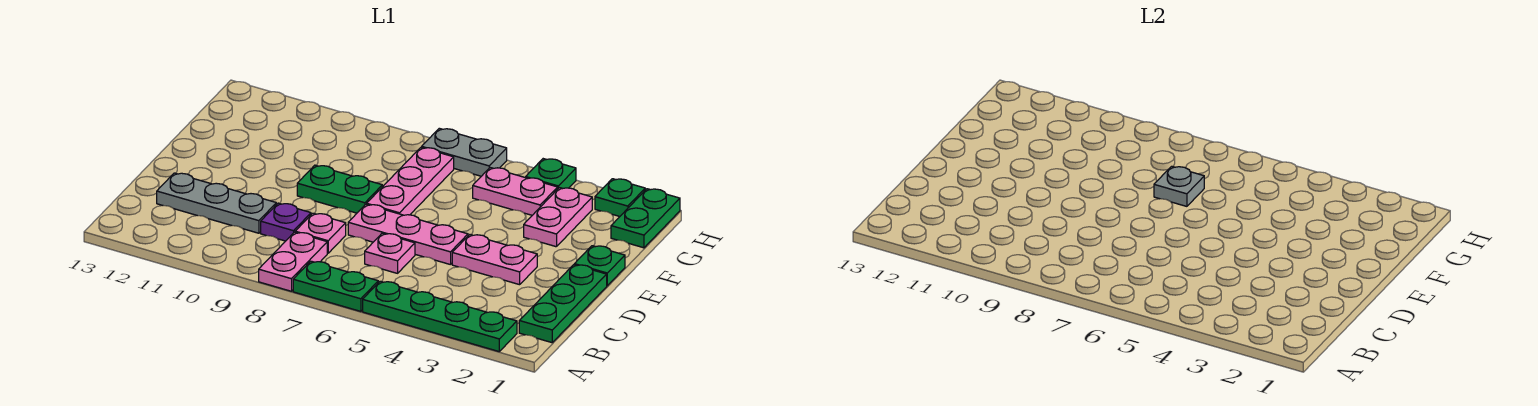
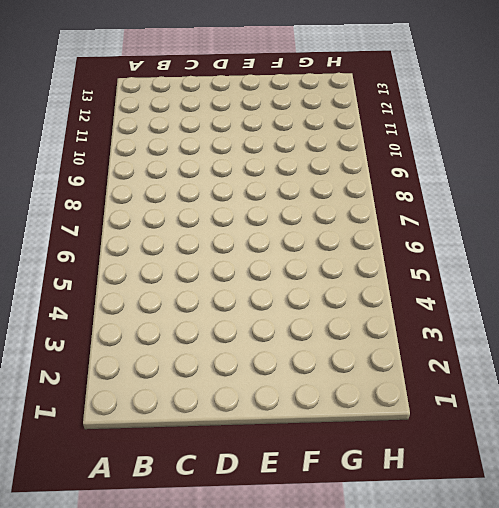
none -> green 1x4 plate [363,281,517,351]
none -> green 1x2 plate [293,261,378,311]
none -> pink 1x2 plate [259,232,327,291]

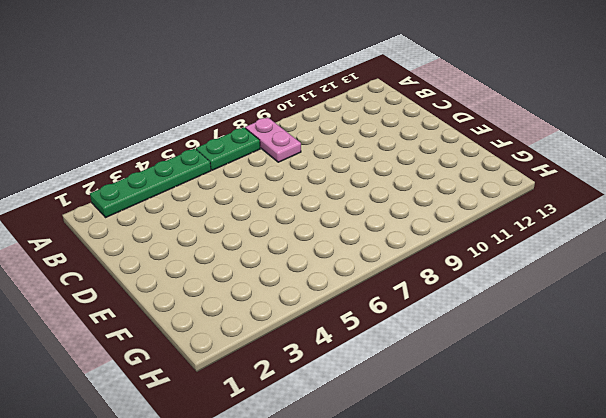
none -> green 1x3 plate [519,265,607,343]
none -> pink 1x1 plate [365,233,415,273]
none -> pink 1x1 plate [295,213,346,253]

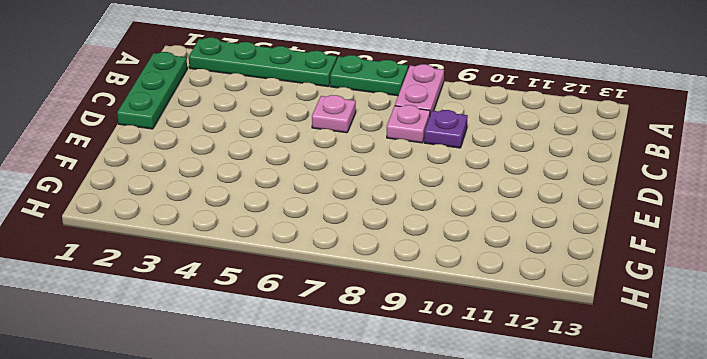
none -> grey 1x3 plate [157,173,276,233]
none -> pink 1x2 plate [452,235,537,285]
none -> pink 1x3 plate [348,204,468,265]

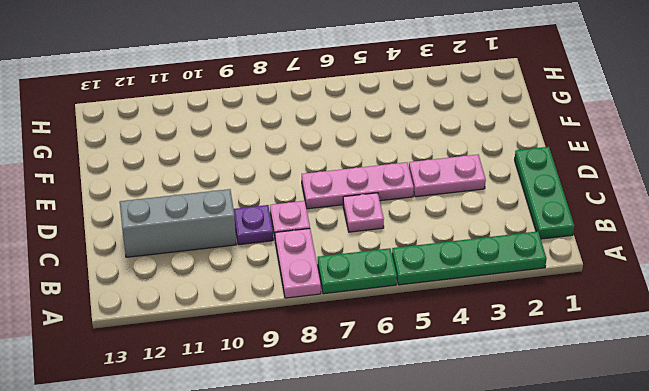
grey 1x3 brick [120,189,236,257] -> grey 1x3 plate [157,173,276,233]
none -> green 1x1 plate [574,246,625,286]
none -> pink 1x3 plate [367,147,454,215]
none -> green 1x2 plate [297,165,382,213]

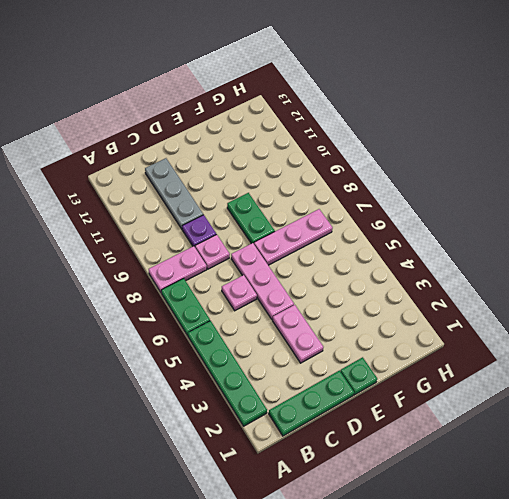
none -> pink 1x2 plate [524,188,592,247]
none -> green 1x2 plate [611,189,680,248]
none -> pink 1x2 plate [473,168,558,215]

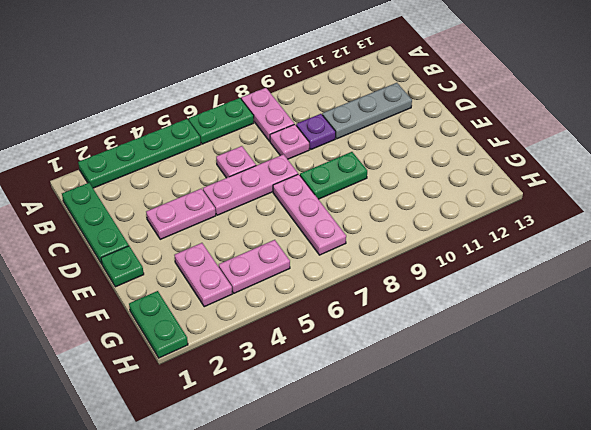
none -> green 1x1 plate [595,179,645,216]
none -> green 1x1 plate [526,159,576,188]
none -> grey 1x2 plate [422,128,507,176]

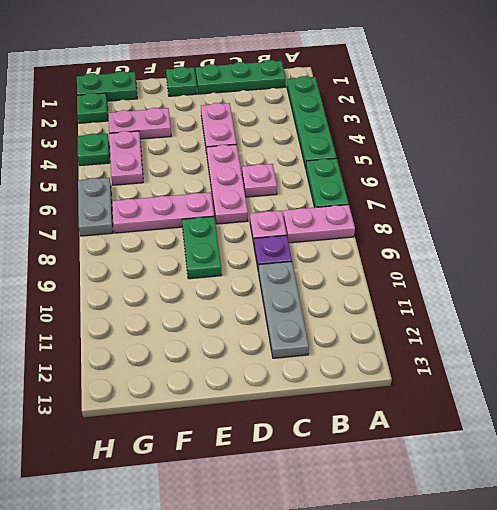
none -> grey 1x1 plate [1154,166,1204,206]

